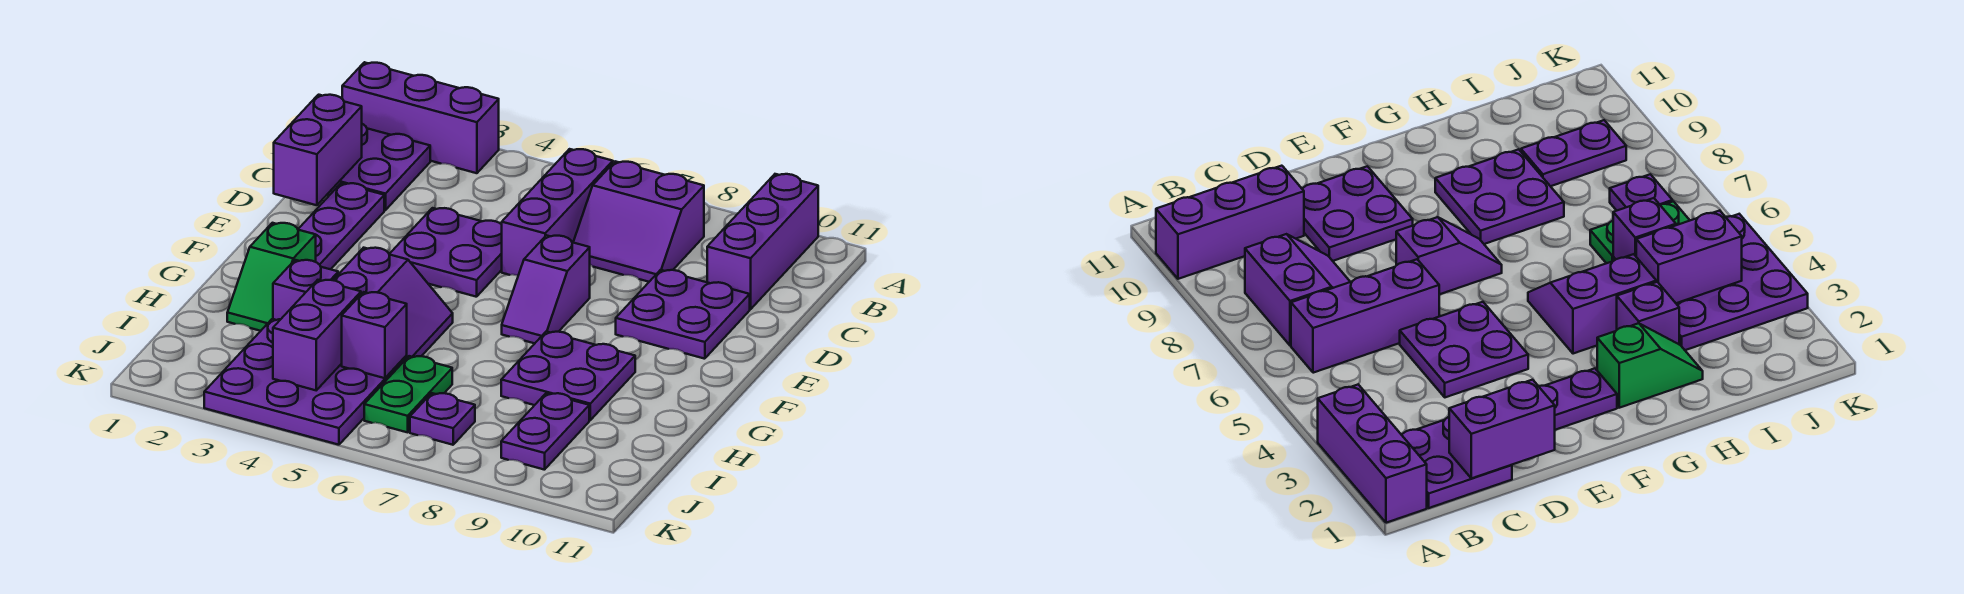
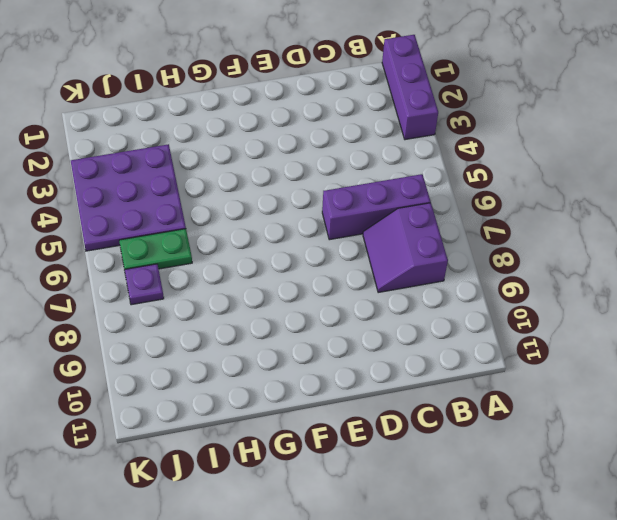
none -> purple 1x3 brick [707,174,818,309]
none -> purple 2x2 plate [327,124,430,210]
none -> purple 1x3 plate [298,183,384,269]

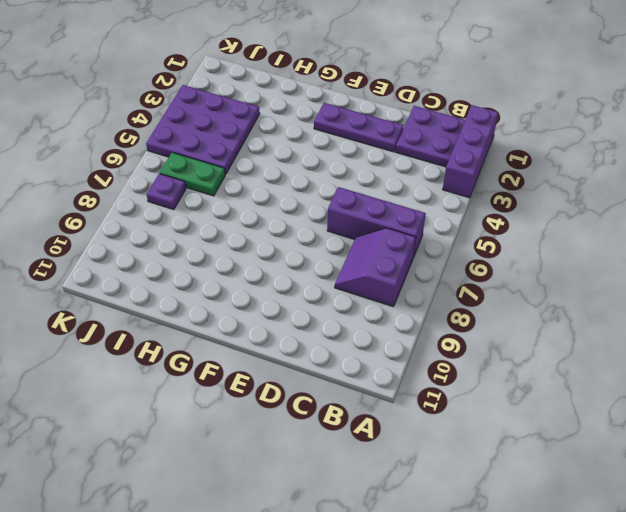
none -> purple 1x3 brick [707,174,818,309]
none -> purple 2x2 plate [389,208,502,297]
none -> purple 2x2 plate [616,270,750,359]

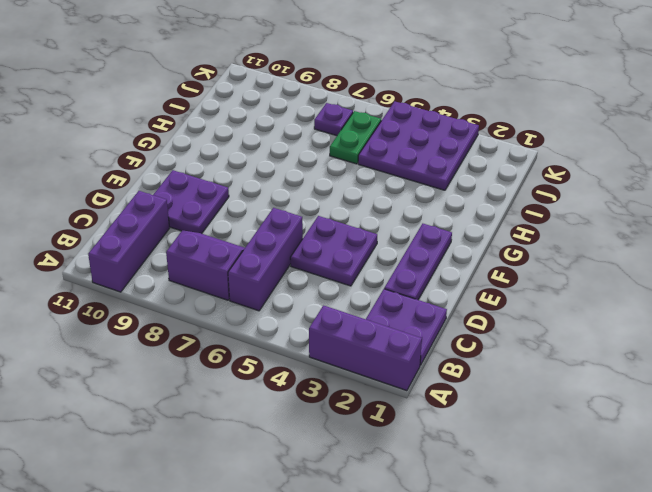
none -> purple 1x2 slope [502,235,590,343]
none -> green 1x2 slope [227,223,316,331]
none -> purple 2x2 slope [334,248,453,358]

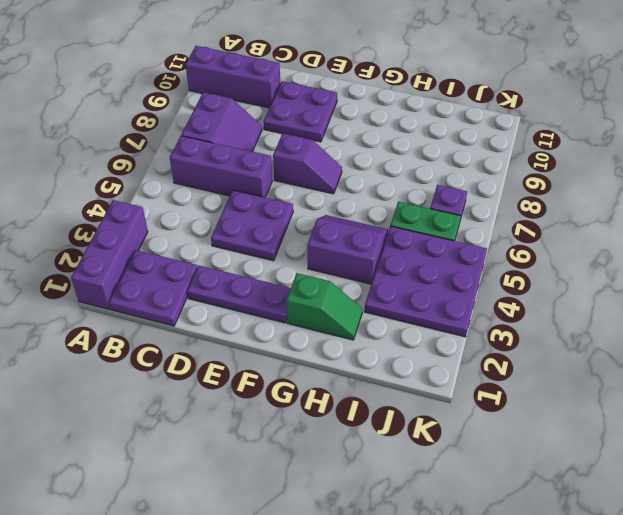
none -> purple 2x2 plate [501,332,635,420]
none -> purple 1x1 brick [273,260,338,320]
none -> purple 1x2 plate [501,393,589,470]

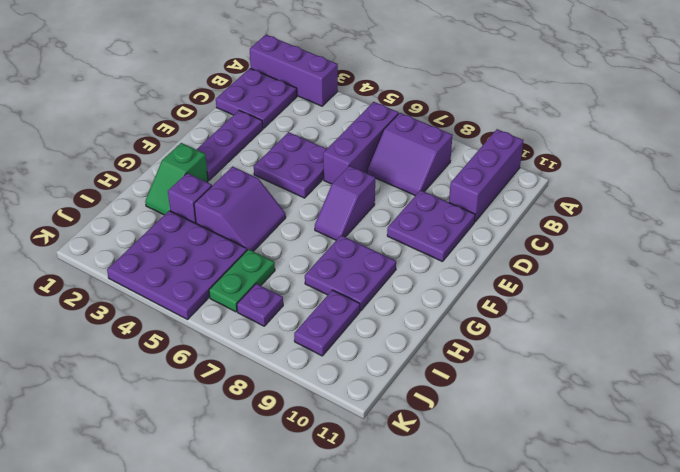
none -> purple 1x2 brick [274,95,362,205]
none -> purple 1x2 brick [273,280,361,390]
none -> purple 1x1 brick [342,292,407,378]

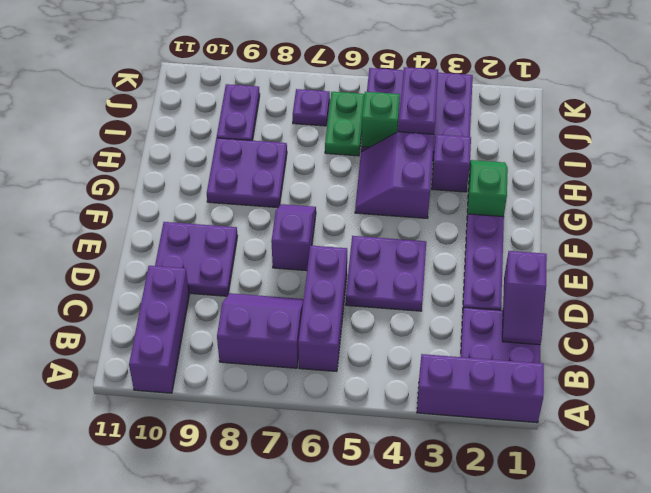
purple 1x2 slope [502,251,547,345] -> purple 1x2 brick [274,95,362,205]
green 1x1 brick [361,92,400,147] -> purple 1x1 brick [342,292,407,378]

